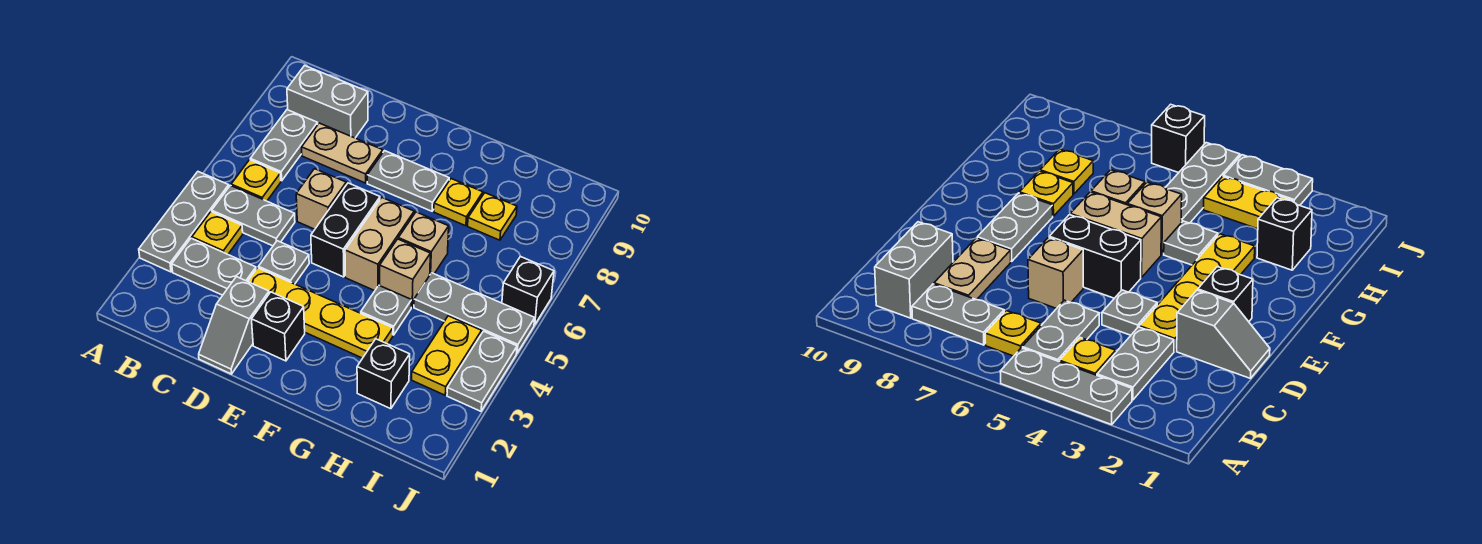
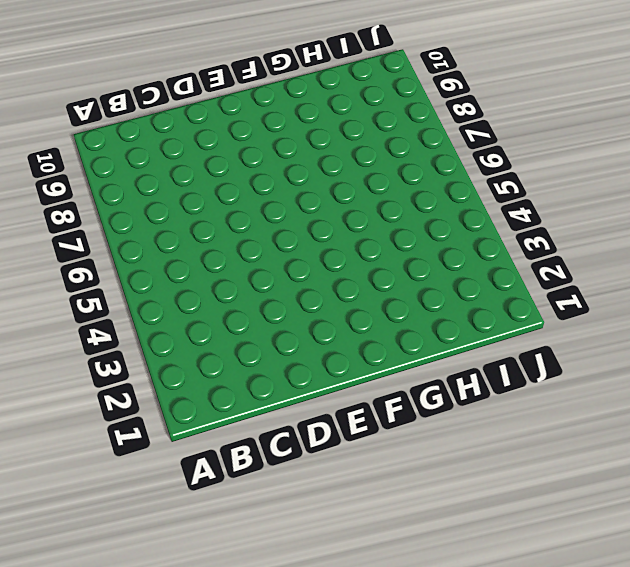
none -> grey 1x3 plate [139,172,229,272]
none -> grey 1x2 plate [172,238,256,295]
none -> yellow 1x1 plate [192,212,243,254]

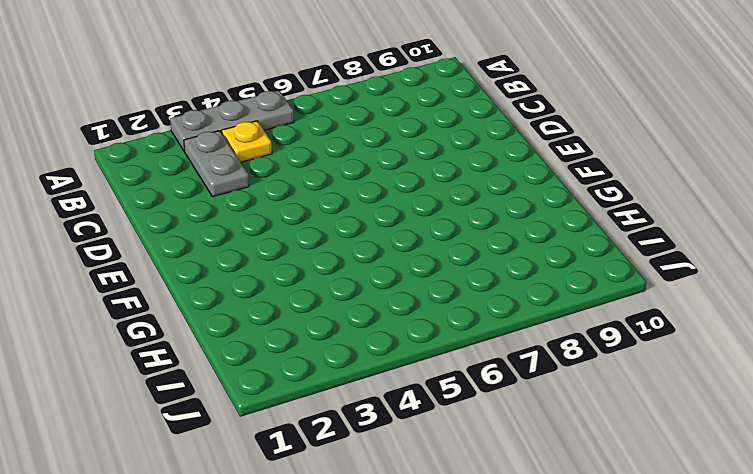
none -> grey 1x2 plate [212,185,295,246]
none -> yellow 1x1 plate [231,160,281,201]
none -> grey 1x2 plate [250,110,318,181]

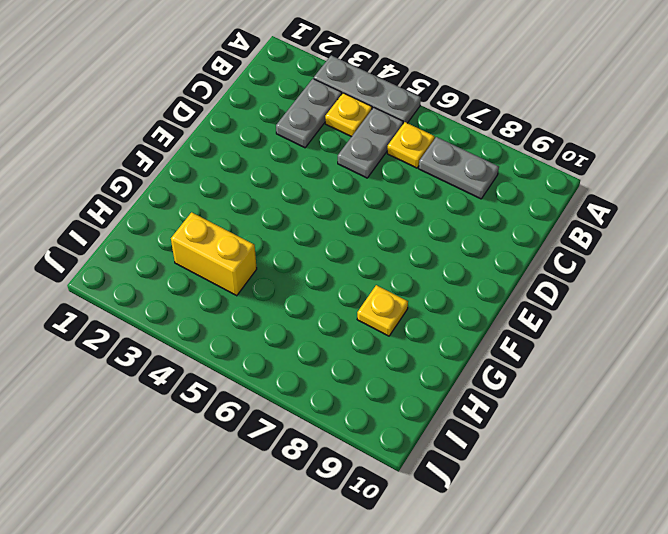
yellow 1x2 brick [171,212,257,296] -> none
none -> grey 1x2 brick [287,66,368,138]
none -> tan 1x2 plate [302,123,383,183]
none -> grey 1x2 slope [199,277,269,374]

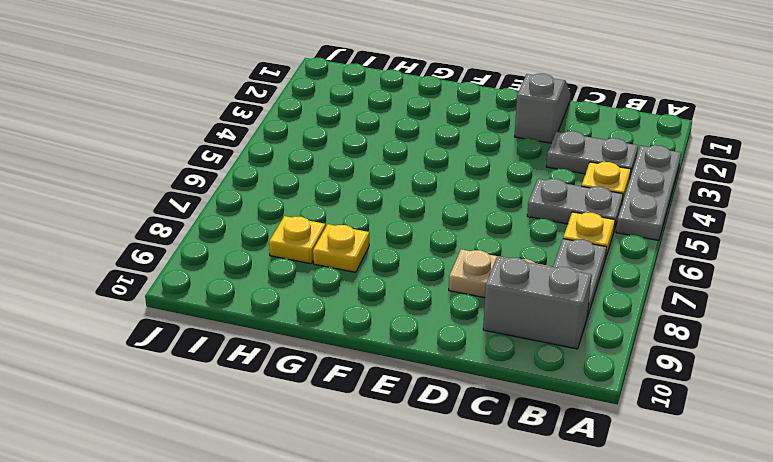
none -> yellow 1x4 plate [248,268,393,358]
none -> grey 1x1 plate [259,241,309,284]
none -> tan 1x1 brick [296,169,346,229]

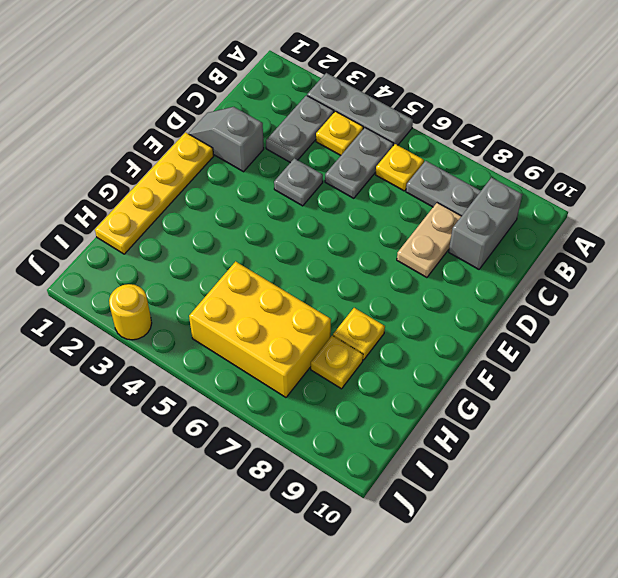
yellow 1x4 plate [95,132,214,254] -> yellow 1x4 plate moved to [248,268,393,358]
yellow 2x3 brick [189,261,331,397] -> grey 1x3 plate [414,273,535,353]
yellow 1x1 round brick [109,284,152,340] -> grey 1x2 plate [447,331,517,411]
none -> tan 1x1 brick [296,169,346,229]
none -> black 1x1 brick [252,292,305,361]
none -> black 1x2 brick [311,183,380,277]

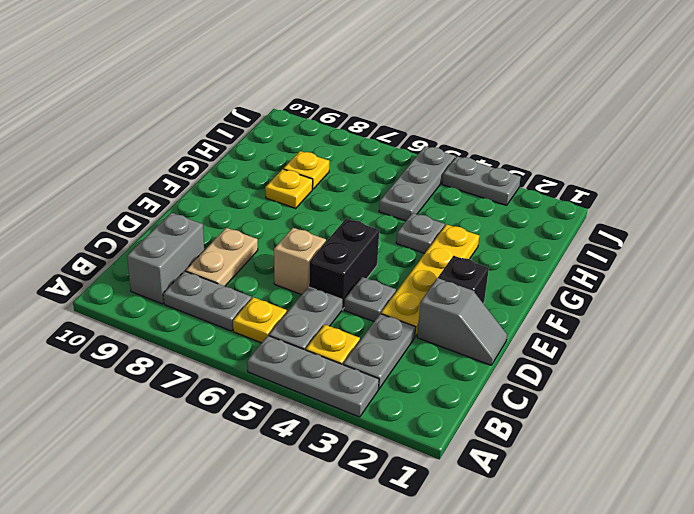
black 1x2 brick [309,218,379,310] -> black 1x2 brick turned to [311,183,380,277]
none -> grey 1x2 plate [367,151,449,211]
none -> tan 1x2 brick [345,198,414,291]
none -> tan 1x1 brick [380,239,430,307]

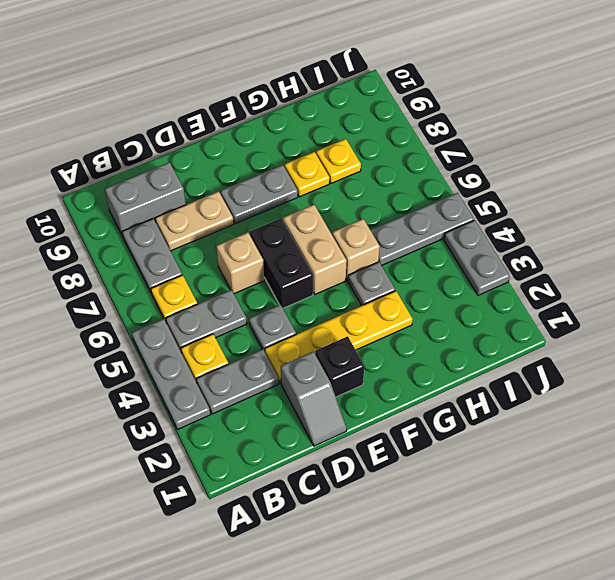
none -> tan 1x1 brick [398,212,449,274]
none -> black 1x1 brick [357,339,410,409]
none -> yellow 1x2 plate [412,316,482,395]

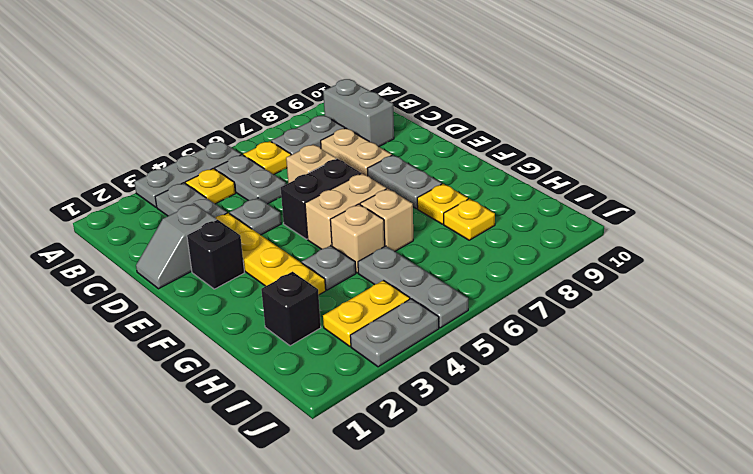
none -> black 1x1 brick [502,256,554,325]

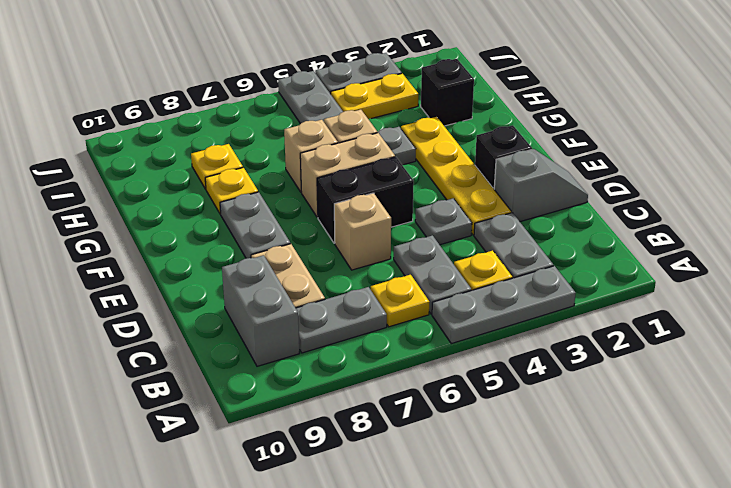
none -> black 1x1 brick [502,256,554,325]

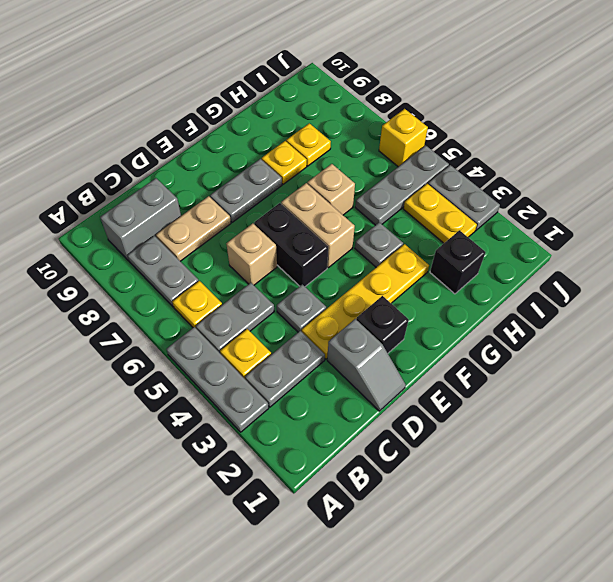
yellow 1x1 brick [379,109,428,167] -> black 1x1 brick [502,256,554,325]
none -> tan 1x1 brick [380,239,430,307]

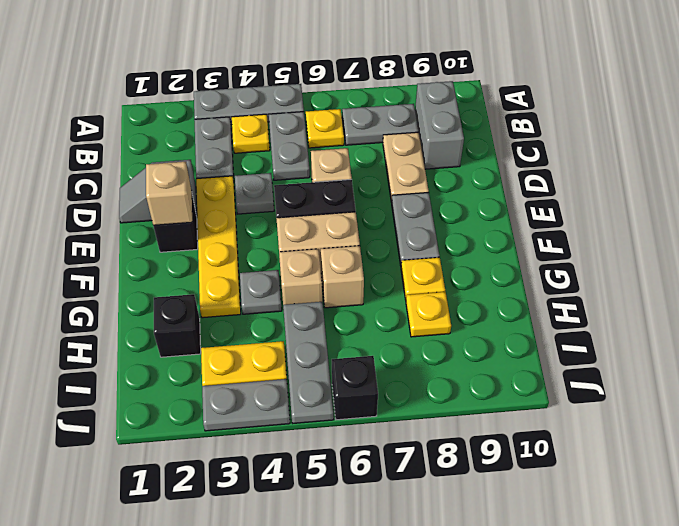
tan 1x1 brick [146,162,192,225] -> none

